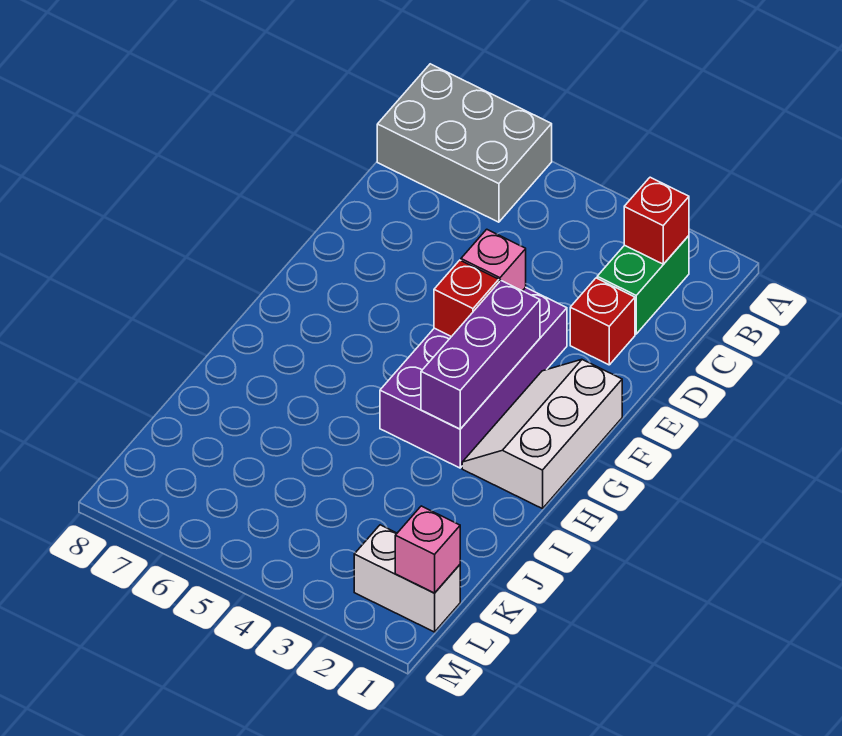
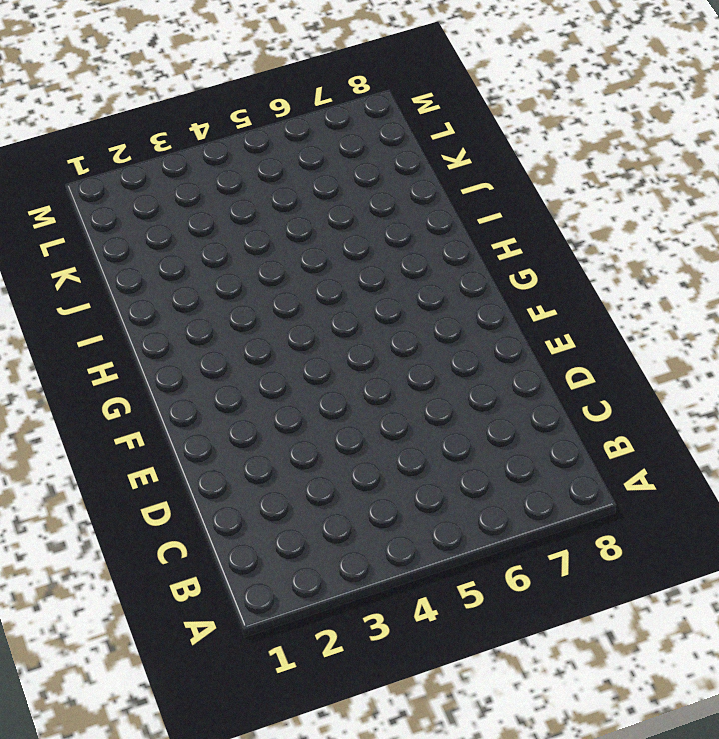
none -> grey 2x3 brick [377,64,552,222]
none -> green 1x2 brick [597,236,689,334]

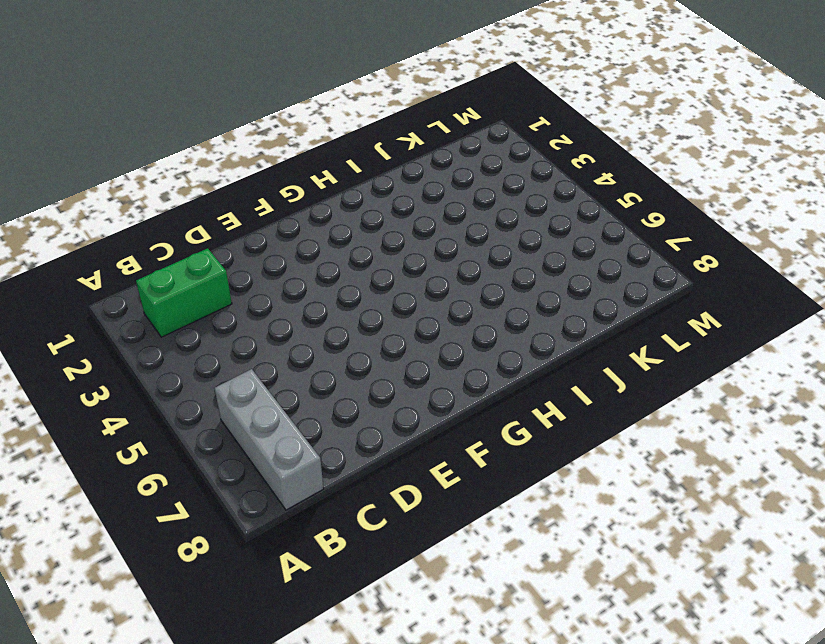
grey 1x3 brick [214,369,324,510] -> grey 2x3 brick [377,64,552,222]
none -> red 1x1 brick [570,278,635,365]
none -> purple 2x4 brick [380,287,567,468]

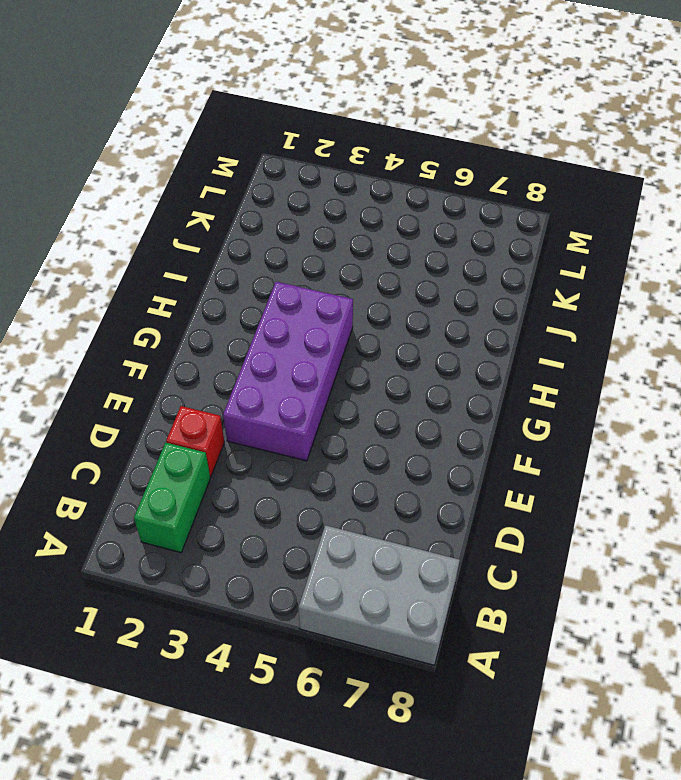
none -> white 2x3 slope [462,359,622,509]
none -> white 1x2 brick [354,525,460,632]

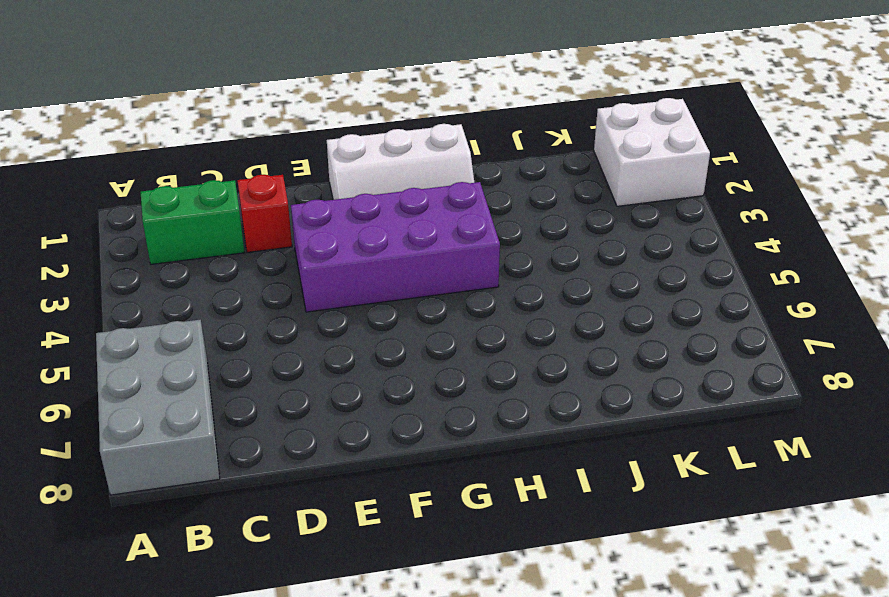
white 2x2 brick [594,98,710,206] -> white 1x2 brick [354,525,460,632]
none -> red 1x1 brick [624,177,689,264]
none -> pink 1x1 brick [461,229,526,291]

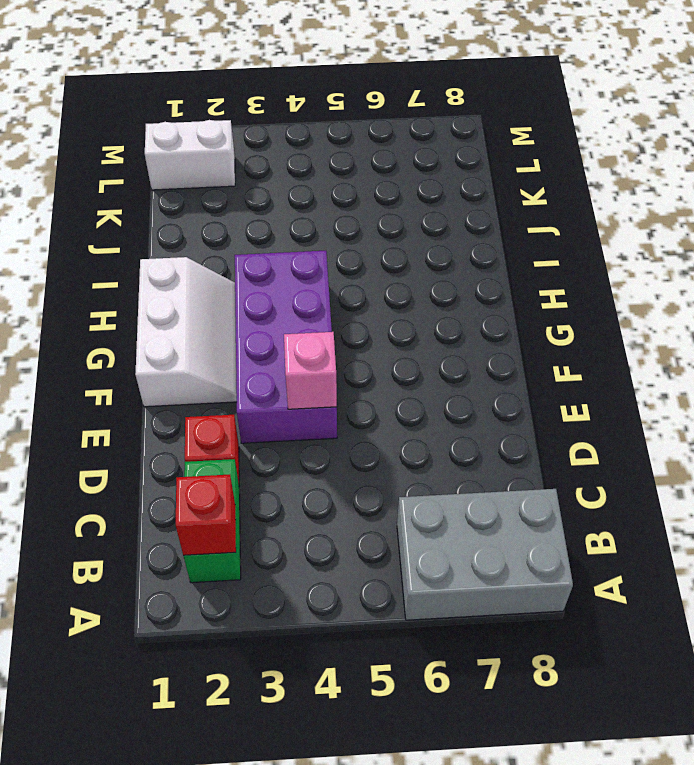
none -> purple 1x3 brick [421,281,540,429]
none -> red 1x1 brick [434,260,499,337]

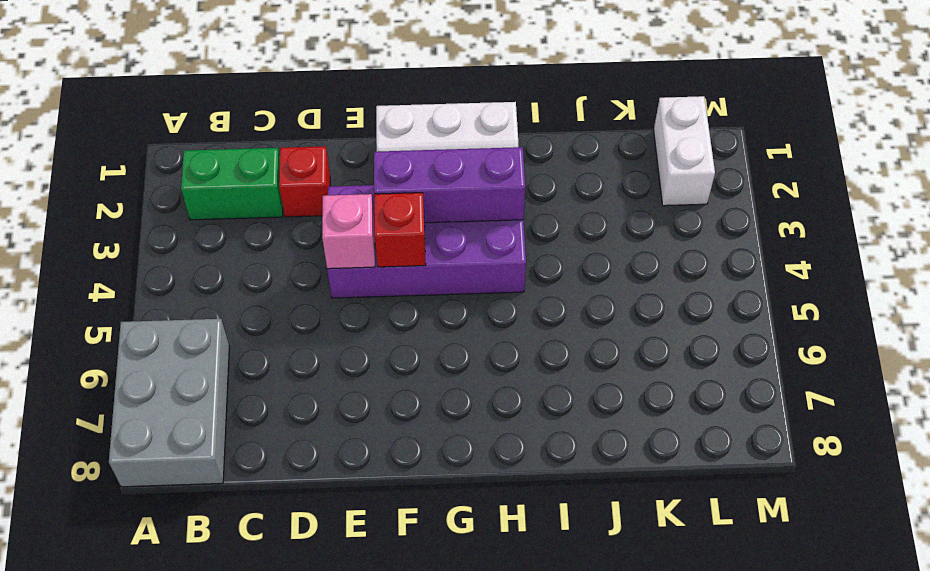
none -> red 1x1 brick [624,177,689,264]
none -> pink 1x1 brick [395,506,460,593]

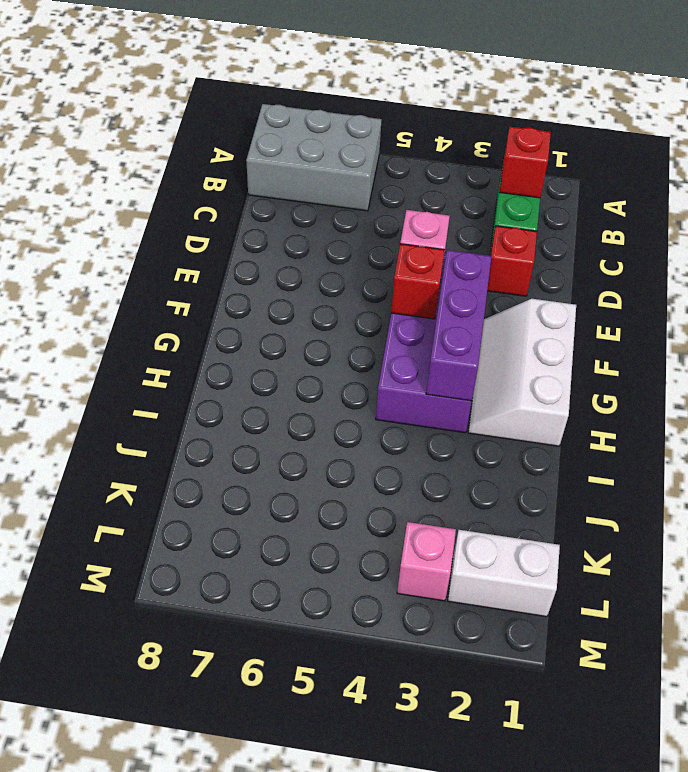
pink 1x1 brick [397,522,456,601] -> pink 1x1 brick moved to [395,506,460,593]

